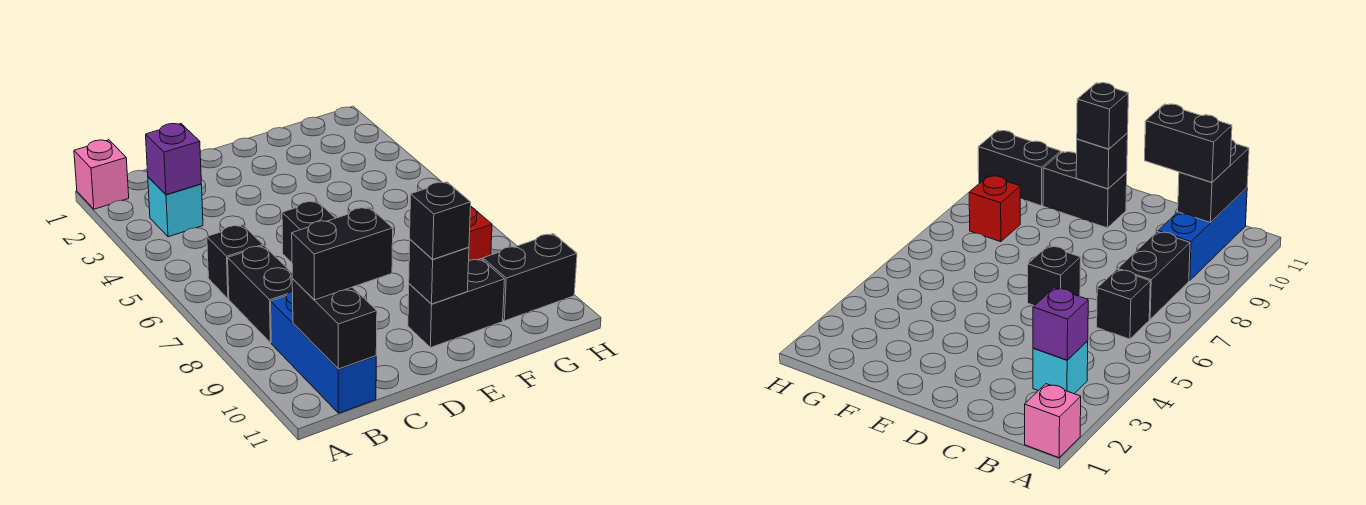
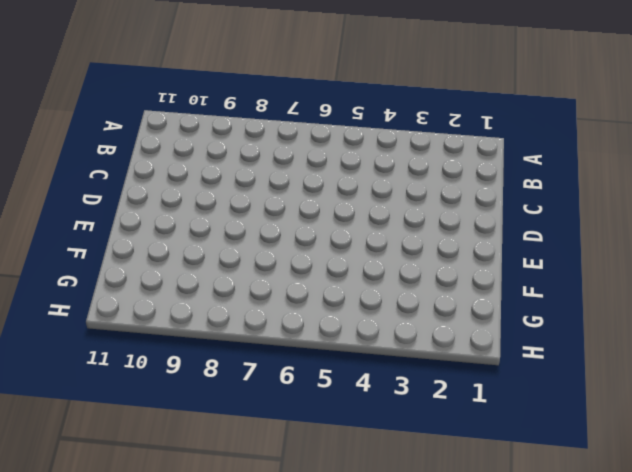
none -> pink 1x1 brick [74,140,129,209]
none -> cyan 1x1 brick [148,177,203,237]
none -> black 1x1 brick [207,225,263,299]

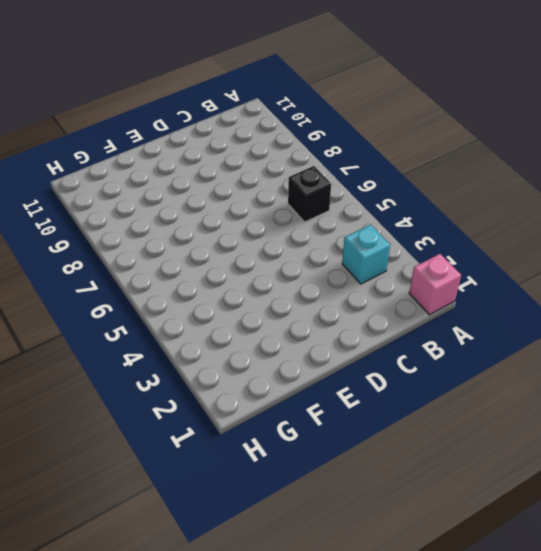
none -> black 1x2 brick [228,246,293,343]
none -> blue 1x3 brick [271,291,376,413]
none -> black 1x1 brick [282,201,335,263]

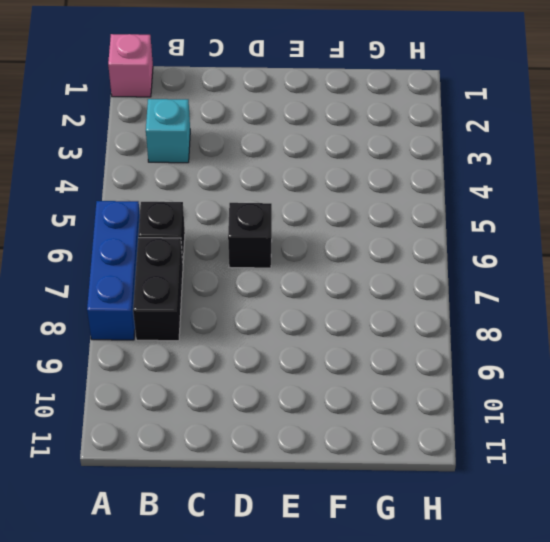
blue 1x3 brick [87,201,140,340] -> blue 1x3 brick moved to [271,291,376,413]
none -> black 1x2 brick [408,259,505,348]
none -> red 1x1 brick [469,207,492,260]
none -> black 1x2 brick [483,234,577,321]

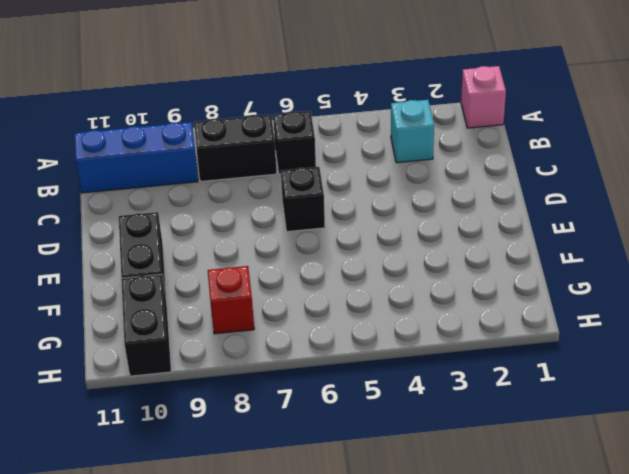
none -> purple 1x1 brick [146,124,201,195]
none -> black 1x2 brick [292,279,377,369]
none -> black 1x1 brick [409,240,469,304]

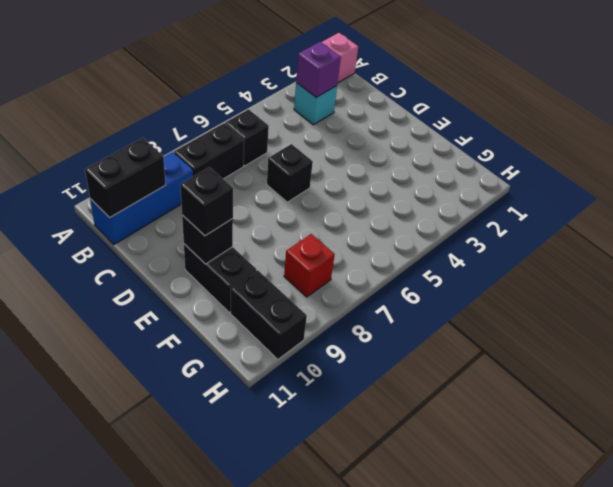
none -> black 1x2 brick [292,207,393,300]

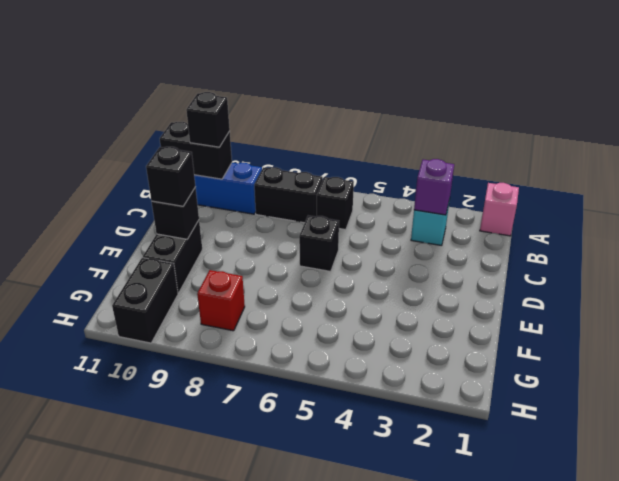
black 1x1 brick [186,92,230,147] -> black 1x2 brick [292,207,393,300]

